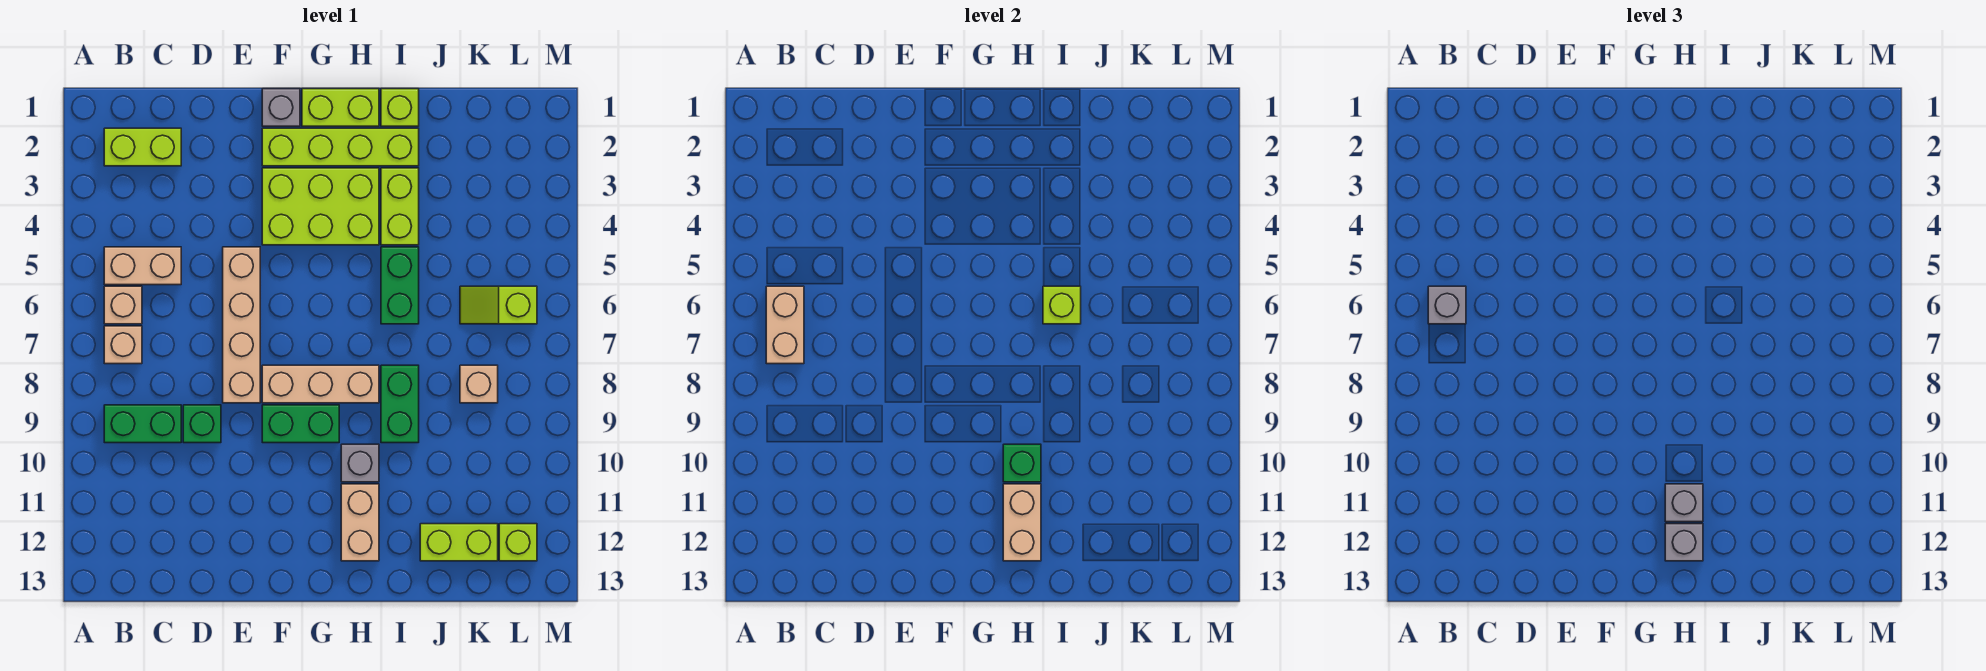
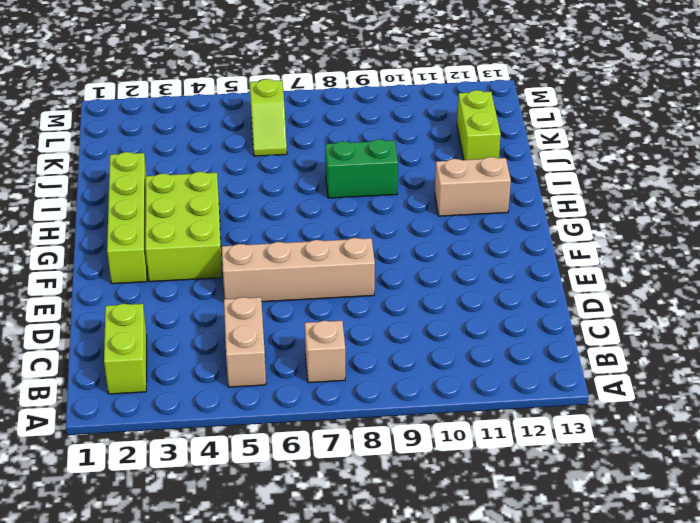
none -> tan 1x1 brick [104,286,142,324]
none -> green 1x2 brick [104,405,181,443]
none -> green 1x1 brick [183,405,221,443]
none -> grey 1x1 brick [262,89,300,126]

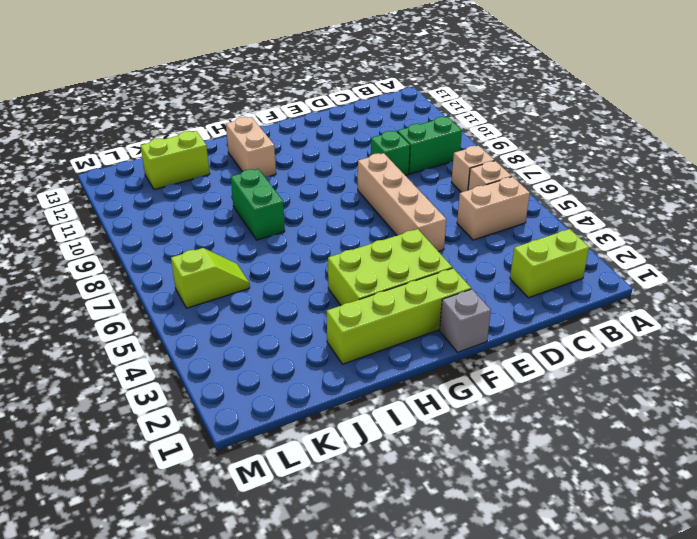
none -> tan 1x3 brick [262,365,379,403]
none -> green 1x2 brick [262,405,339,443]
none -> lime 1x2 brick [302,89,379,126]
none -> grey 1x1 brick [341,444,379,482]

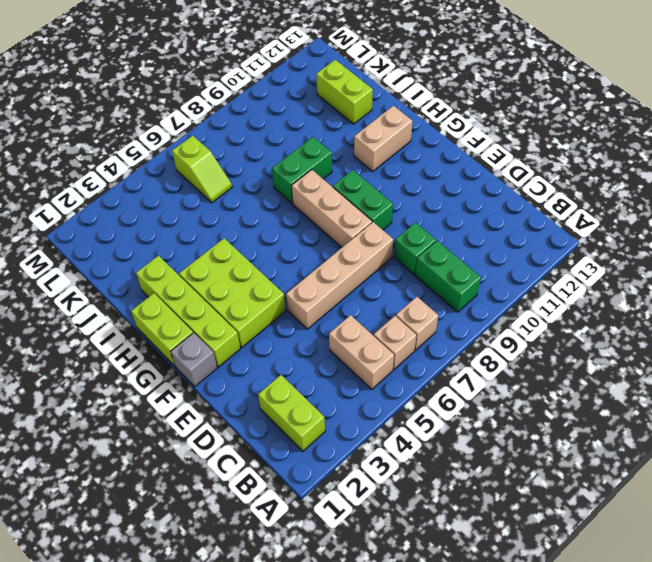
none -> grey 1x1 brick [341,444,379,482]
none -> lime 1x1 brick [381,89,419,126]
none -> lime 1x2 brick [381,168,419,245]
none -> green 1x2 brick [381,247,419,324]

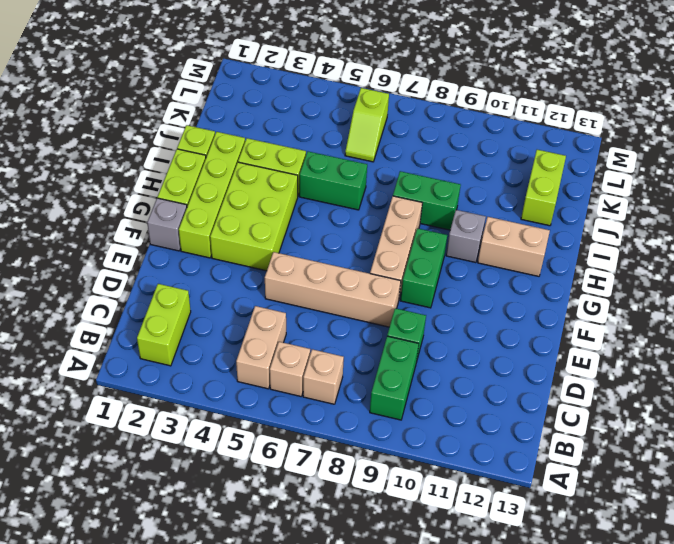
none -> tan 1x1 brick [460,365,498,403]
none -> lime 1x1 brick [499,524,537,561]
none -> tan 1x2 brick [766,286,804,364]
none -> green 1x1 brick [1003,444,1041,482]

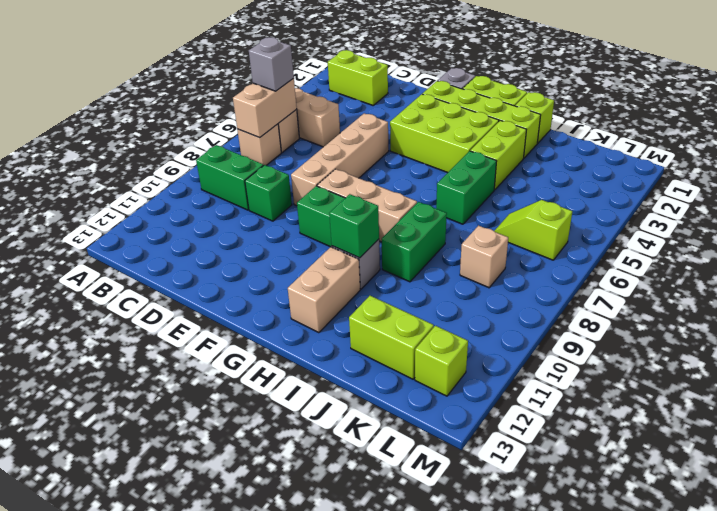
none -> tan 1x2 brick [1003,484,1041,561]
none -> lime 1x1 brick [1043,286,1081,324]
none -> grey 1x1 brick [1665,484,1703,522]
none -> grey 1x1 brick [1665,524,1703,561]

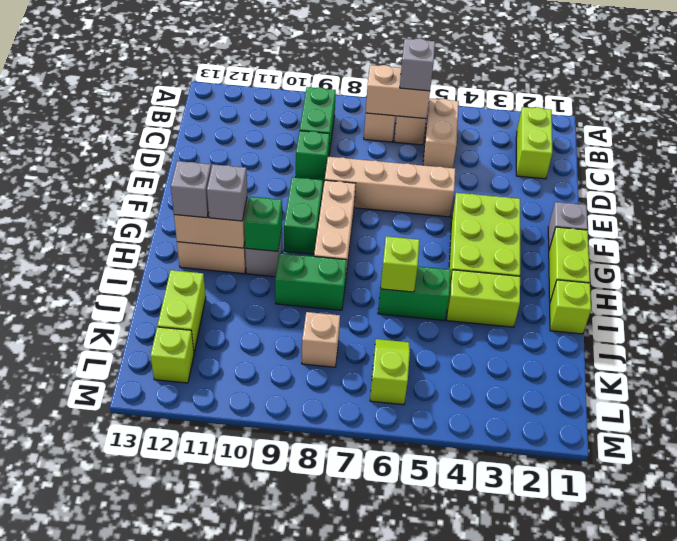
none -> lime 1x4 brick [262,128,419,166]

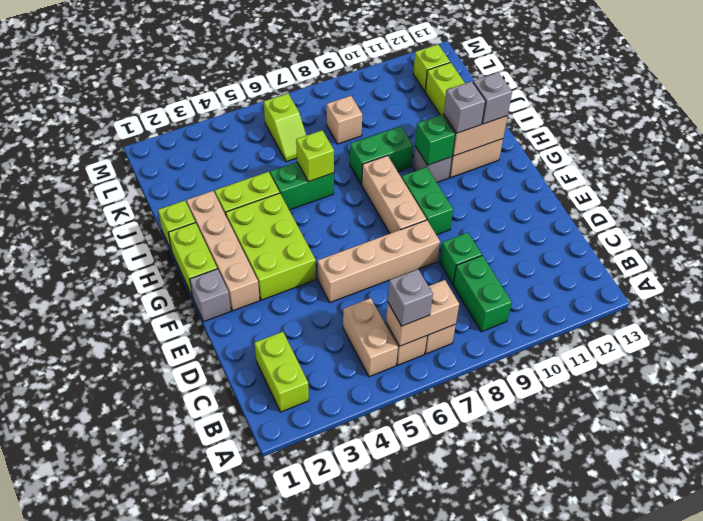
tan 1x4 brick [187,191,260,311] -> lime 1x4 brick [262,128,419,166]

